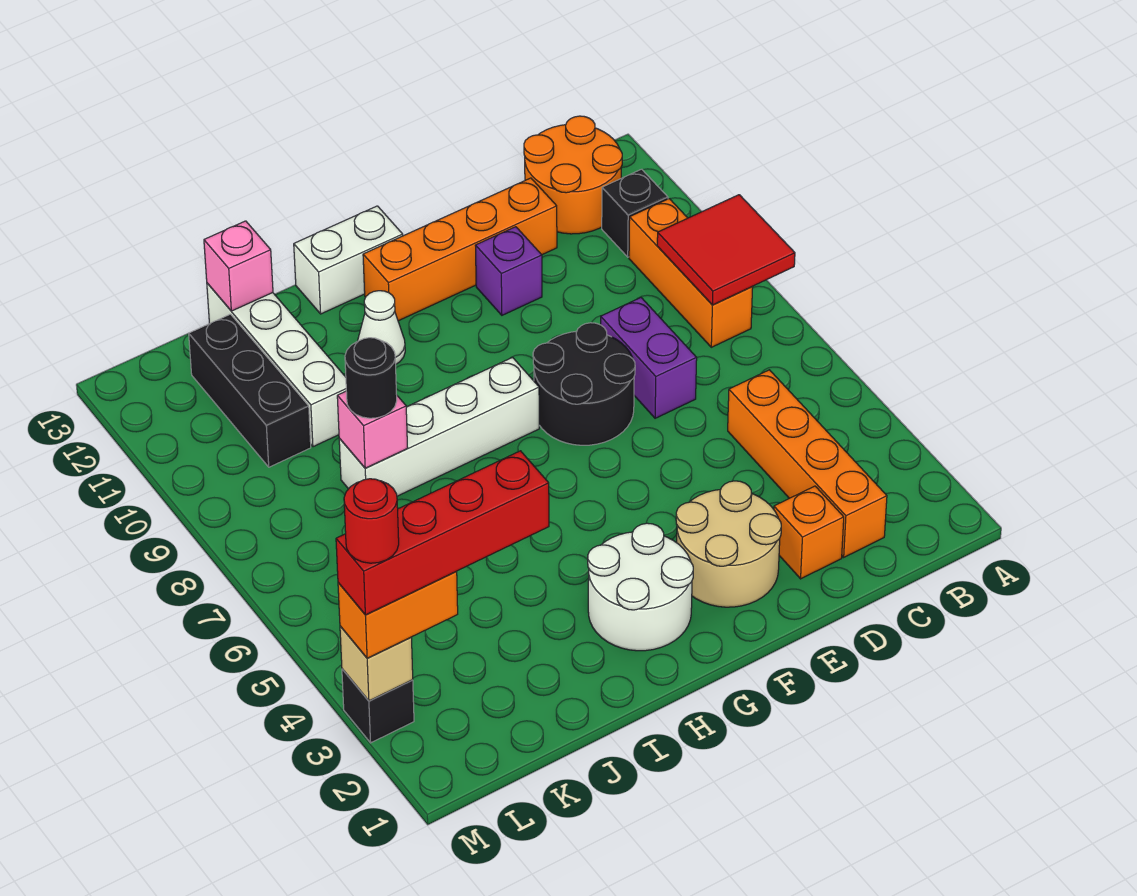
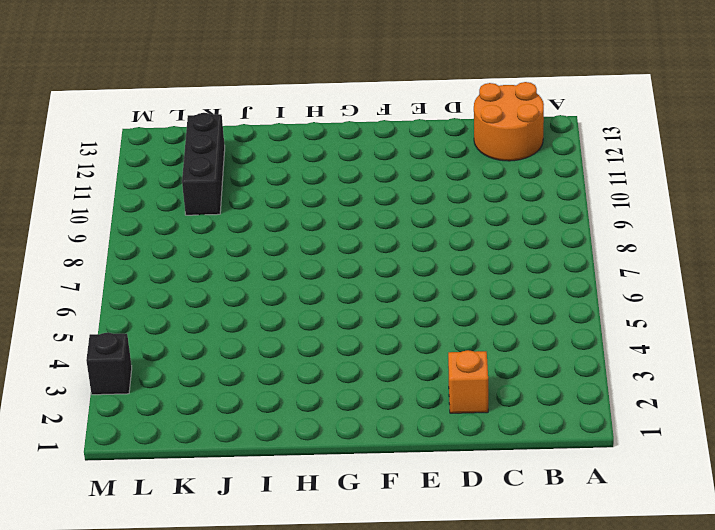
none -> orange 1x3 brick [629,199,753,347]
none -> black 1x1 brick [602,169,668,257]
none -> orange 1x4 brick [728,370,887,557]

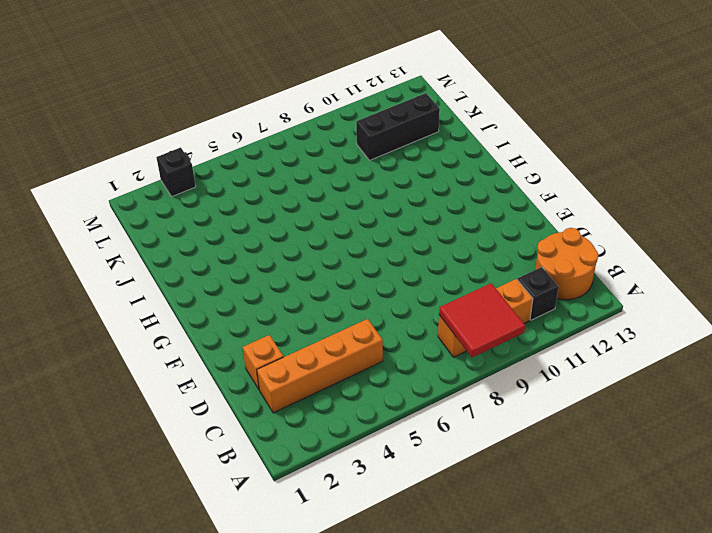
none -> purple 1x2 brick [601,298,697,418]
none -> orange 1x4 brick [363,178,557,321]
none -> tan 2x2 round brick [676,481,781,607]

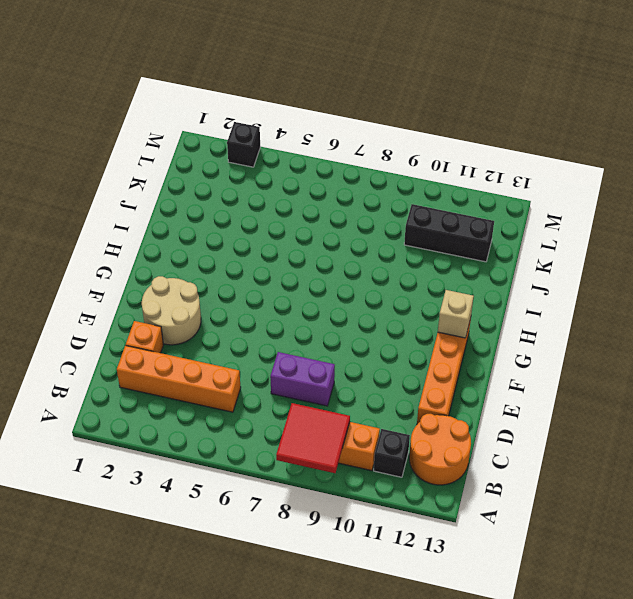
tan 1x1 brick [438,290,474,338] -> tan 1x1 brick moved to [340,626,413,701]
none -> black 2x2 round brick [533,323,635,445]
none -> purple 1x1 brick [475,227,542,315]
none -> white 2x2 round brick [588,523,693,651]

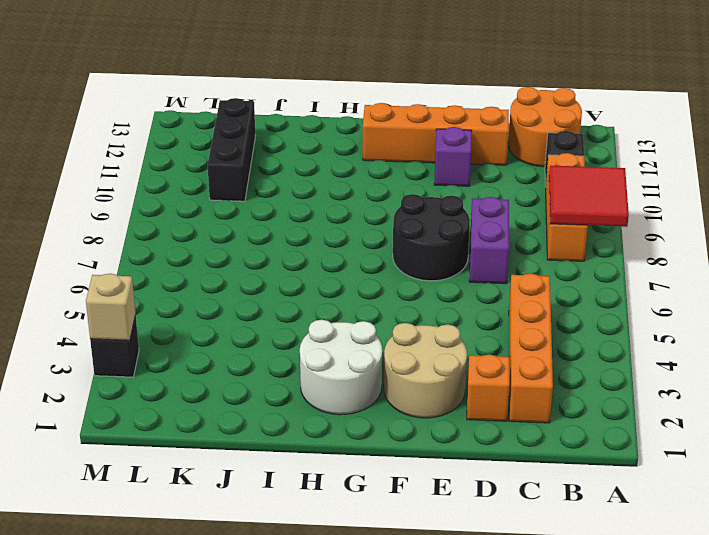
none -> white 1x4 brick [339,358,539,496]
none -> white 1x2 brick [294,206,403,314]
none -> white 1x1 cone [358,291,405,364]

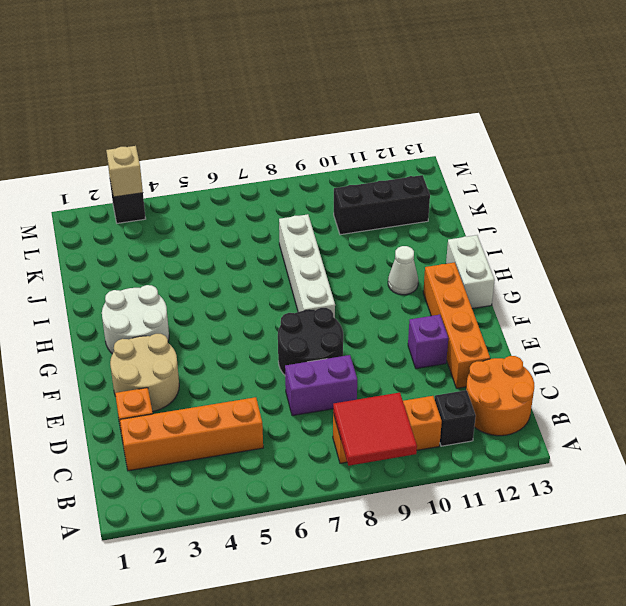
none -> white 1x4 brick [207,283,346,447]
none -> pink 1x1 brick [337,391,408,468]
none -> pink 1x1 brick [204,221,273,311]

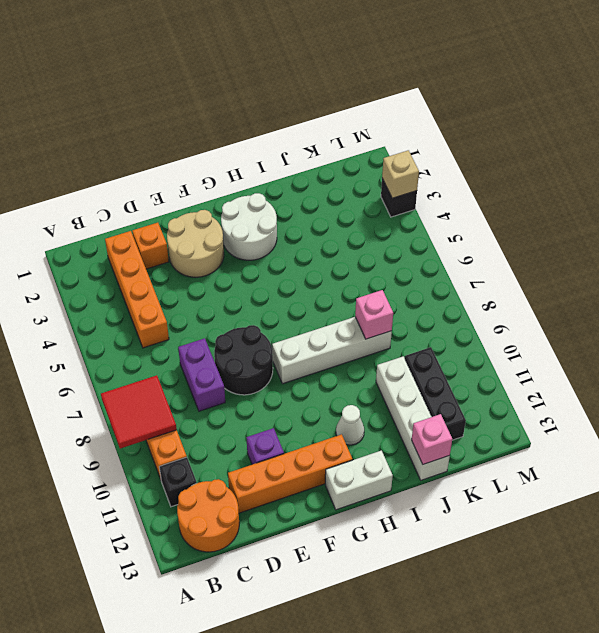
none -> black 1x1 round brick [345,338,397,418]
none -> orange 1x2 brick [338,572,458,658]
none -> red 1x4 brick [336,451,549,615]

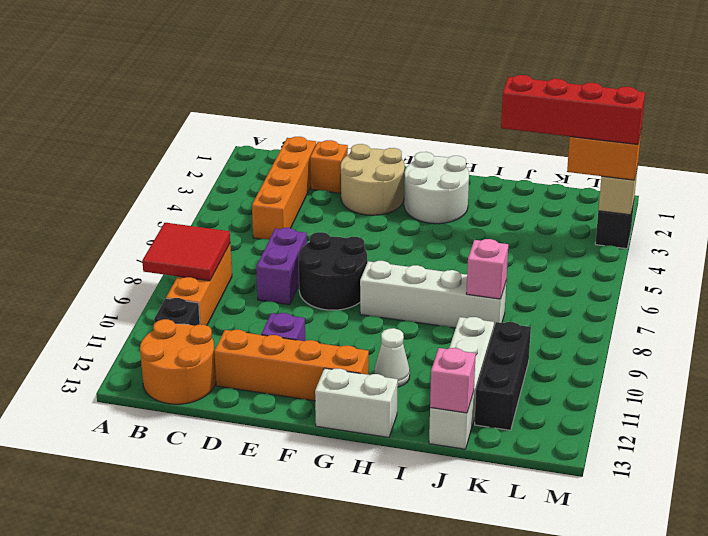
none -> black 1x1 round brick [345,338,397,418]
none -> red 1x1 round brick [344,479,399,563]

